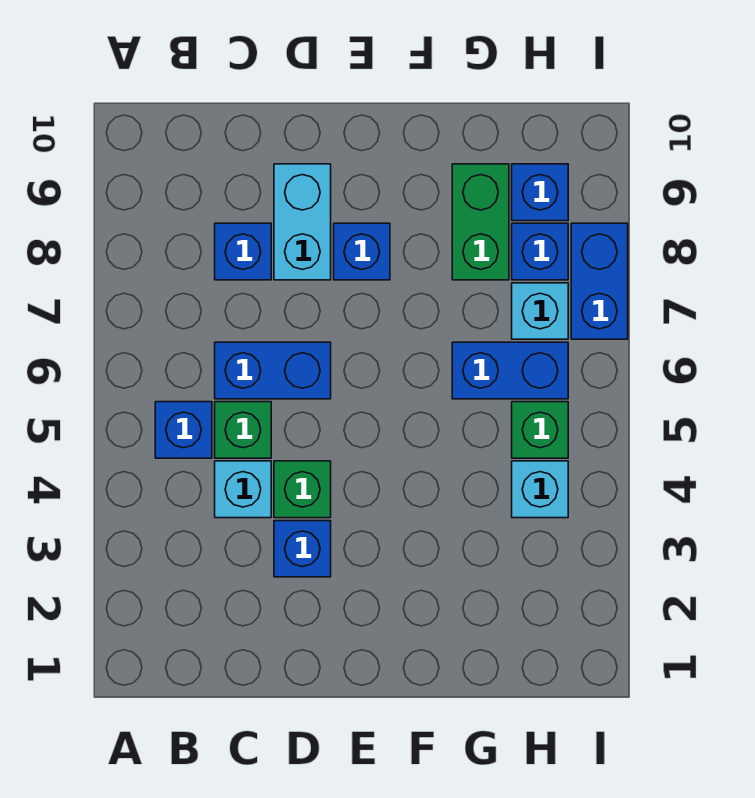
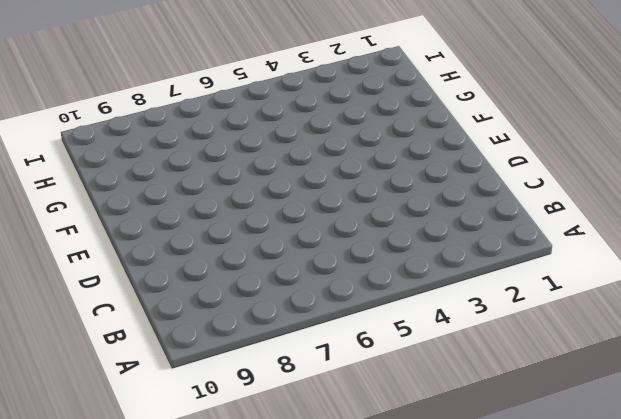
none -> blue 1x1 brick [155,402,212,458]
none -> cyan 1x1 brick [215,461,271,518]
none -> green 1x1 brick [215,402,271,458]

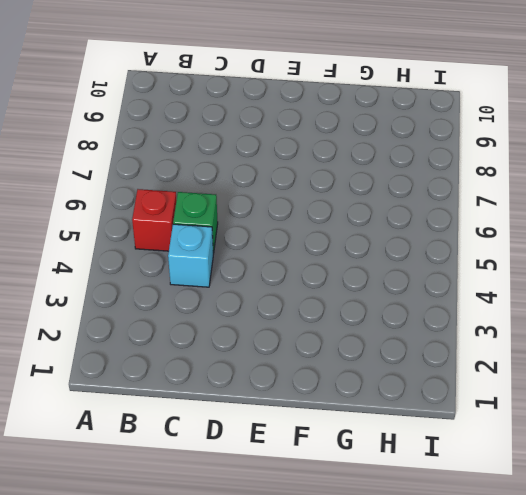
red 1x1 brick [132,189,177,251] -> blue 1x1 brick [155,402,212,458]
none -> blue 1x2 brick [215,342,331,399]
none -> blue 1x1 brick [215,223,271,280]
none -> blue 1x1 brick [274,521,331,577]

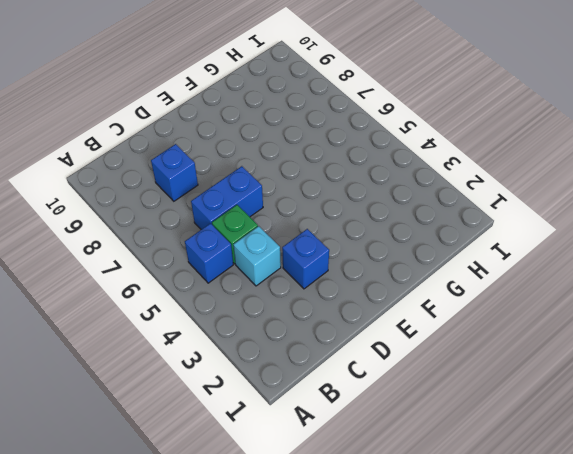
none -> green 1x1 brick [274,461,331,518]
none -> cyan 1x2 brick [274,164,331,280]
none -> blue 1x1 brick [334,223,390,280]

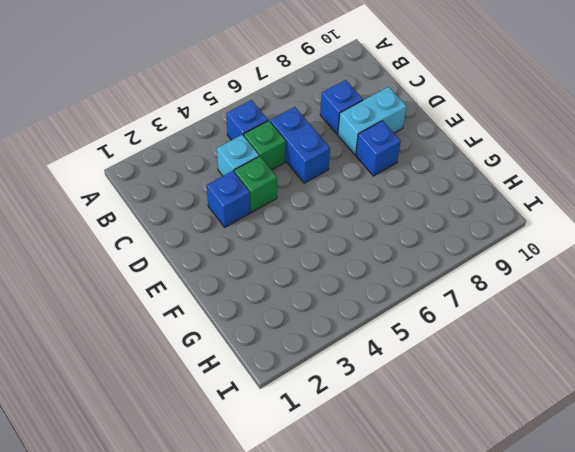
none -> blue 1x2 brick [452,342,568,399]
none -> green 1x2 brick [452,164,509,280]
none -> cyan 1x1 brick [512,461,568,518]

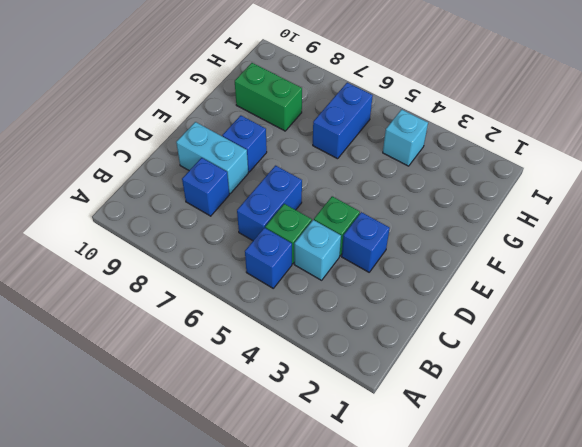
none -> green 1x1 brick [512,402,568,458]
none -> cyan 1x1 brick [512,283,568,339]
none -> blue 1x1 brick [512,223,568,280]

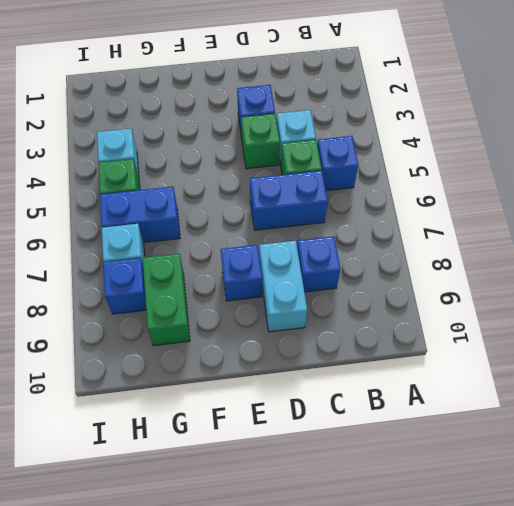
none -> blue 1x1 brick [512,164,568,221]
none -> blue 1x2 brick [571,223,628,339]

